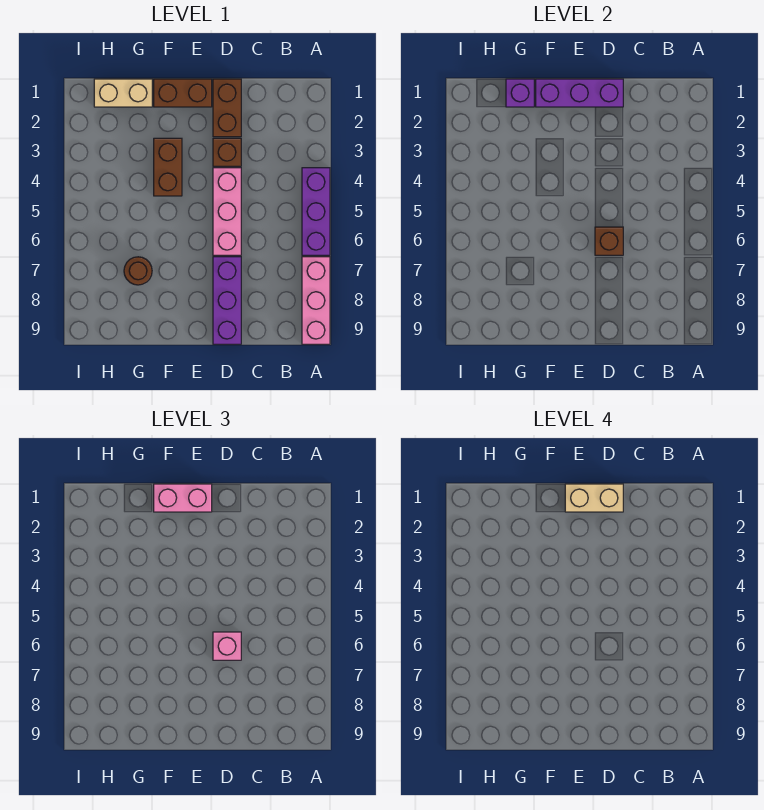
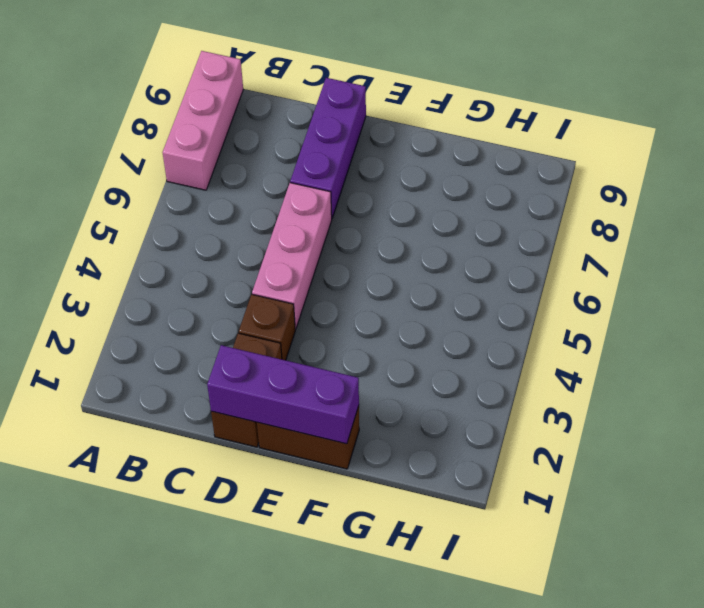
none -> purple 1x3 brick [302,168,330,255]
none -> brown 1x2 brick [154,138,182,196]
none -> tan 1x2 brick [94,79,152,107]

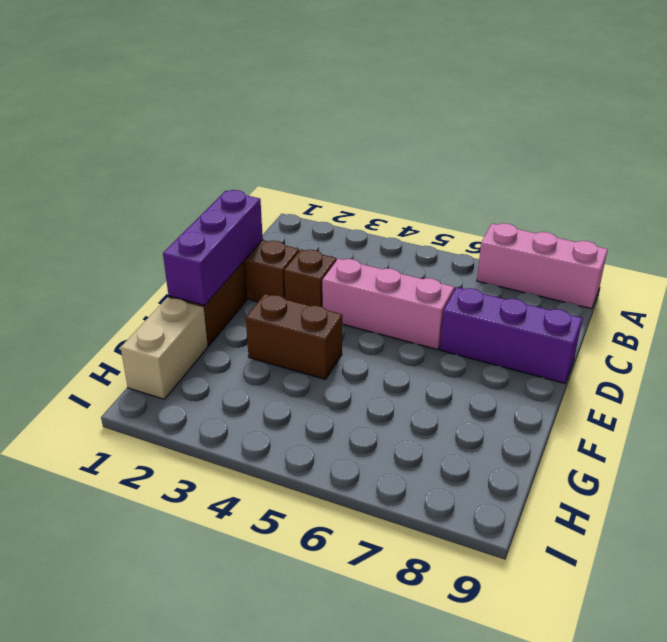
none -> purple 1x3 brick [302,168,330,255]
none -> brown 1x1 round brick [124,257,152,285]
none -> brown 1x1 brick [595,227,623,255]

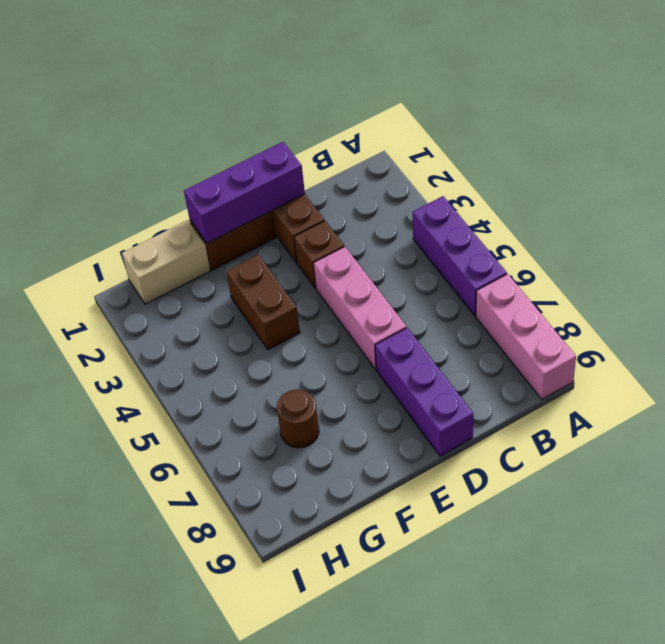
none -> brown 1x1 brick [595,227,623,255]
none -> purple 1x1 brick [506,79,534,107]
none -> pink 1x1 brick [213,632,241,660]

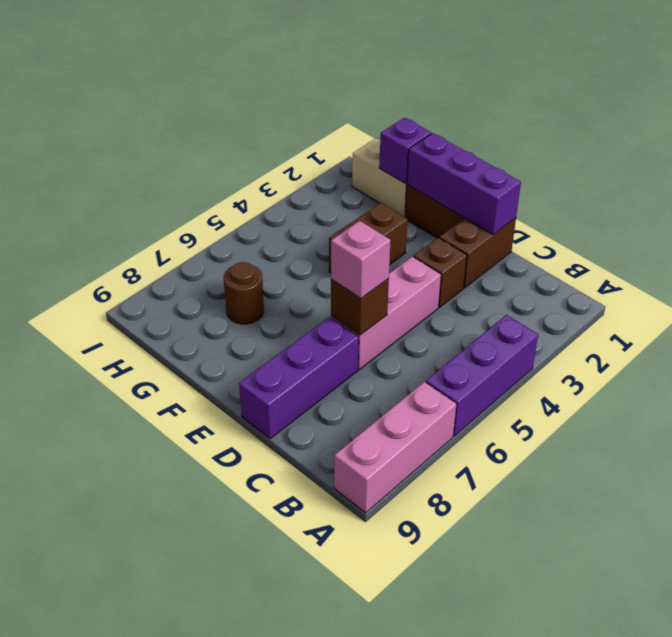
none -> pink 1x2 brick [154,484,212,512]
none -> tan 1x2 brick [565,484,623,512]

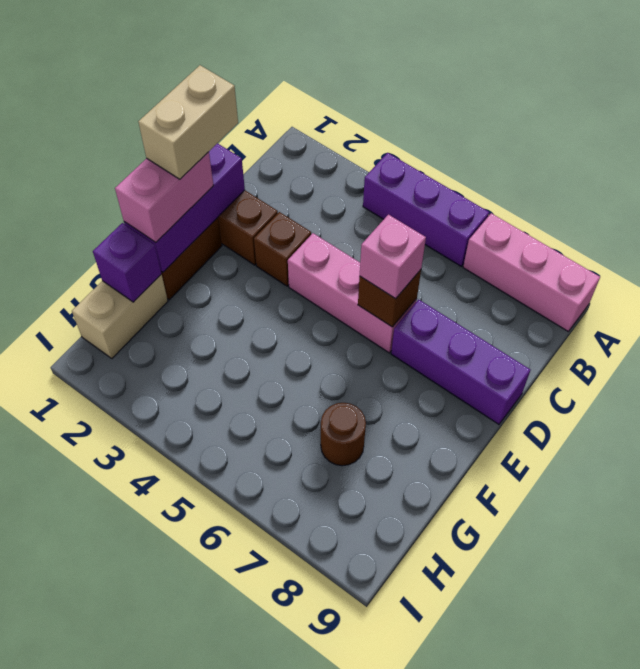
none -> brown 1x2 brick [154,138,182,196]

